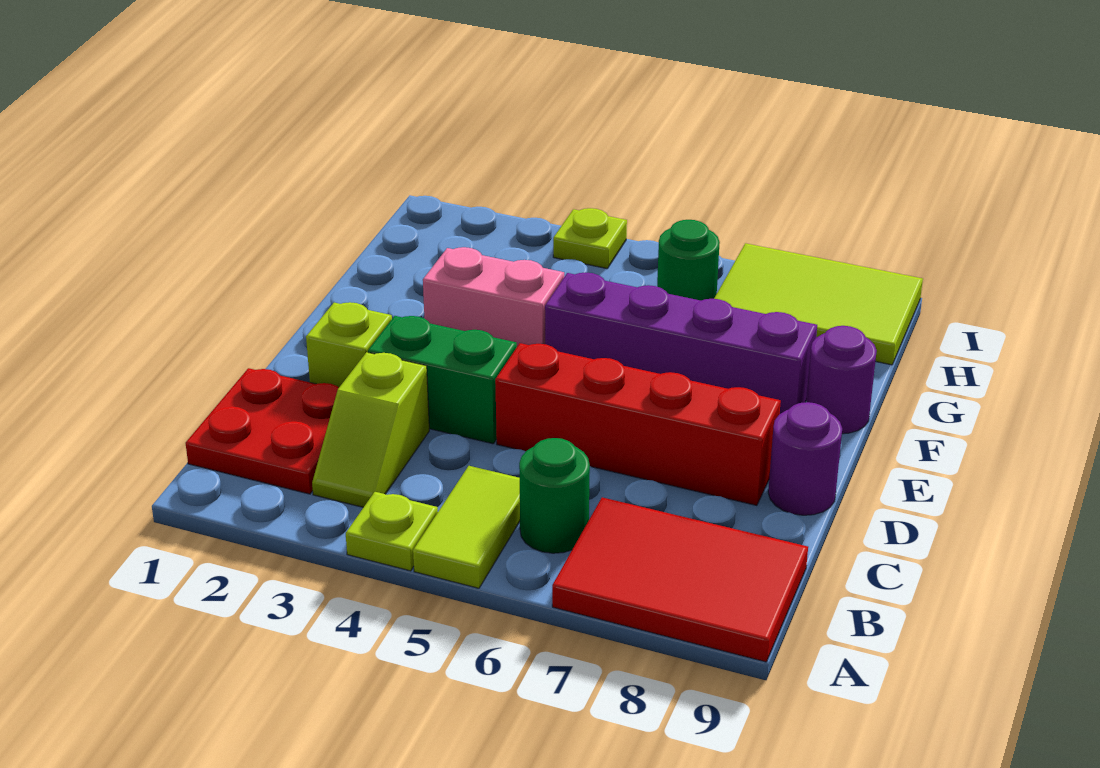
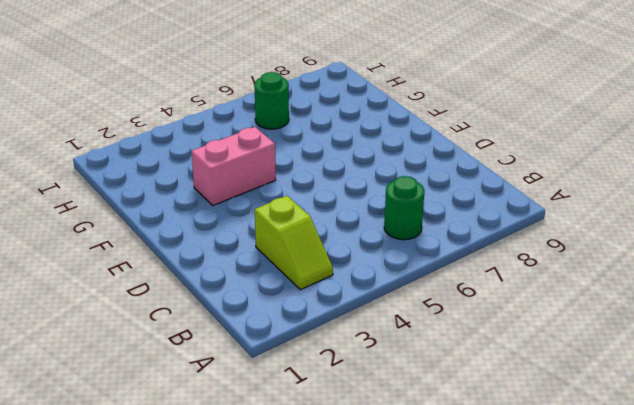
none -> lime 1x1 plate [346,492,438,571]
none -> lime 1x2 tile [413,466,520,588]
none -> red 2x3 tile [552,497,808,662]

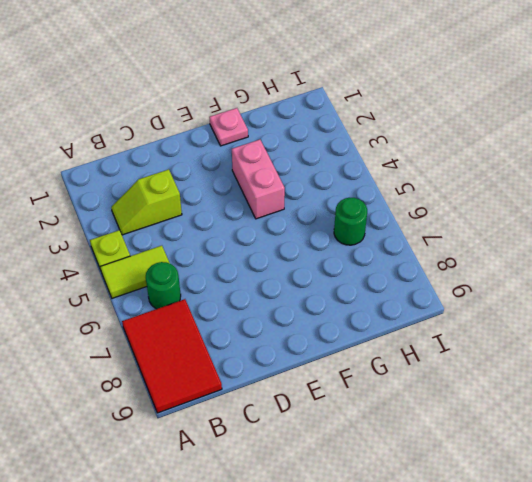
pink 1x1 plate [209,108,248,146] -> none
none -> red 2x2 plate [186,368,339,494]
none -> lime 1x1 brick [306,302,392,387]
none -> green 1x2 brick [368,316,517,444]

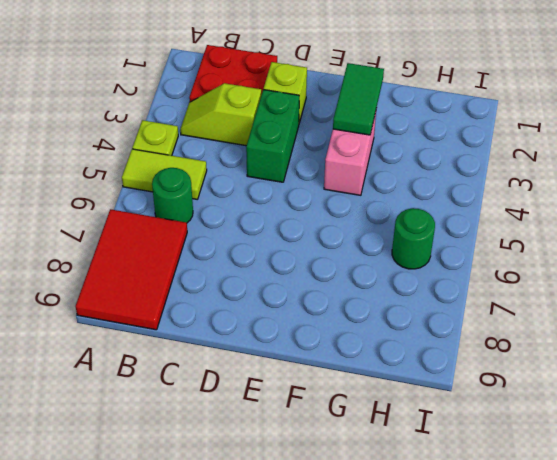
green 1x2 tile [333,63,384,135] -> none
none -> red 1x4 brick [495,343,781,505]
none -> purple 1x1 round brick [768,402,842,515]
none -> purple 1x4 brick [545,273,817,414]

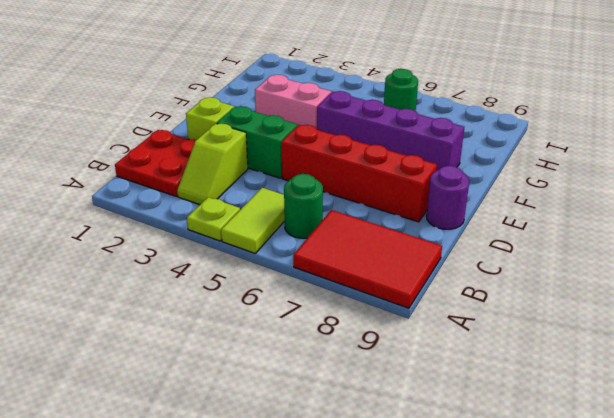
none -> purple 1x1 round brick [806,326,877,434]
none -> lime 2x3 tile [714,243,923,365]
none -> lime 1x1 plate [553,208,627,269]

